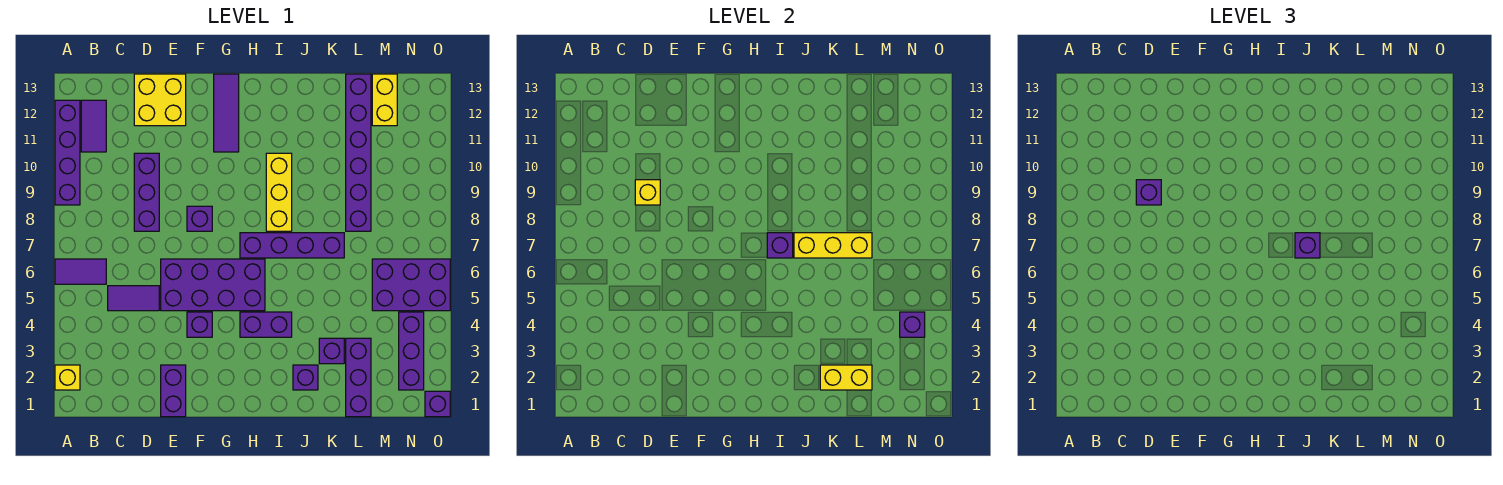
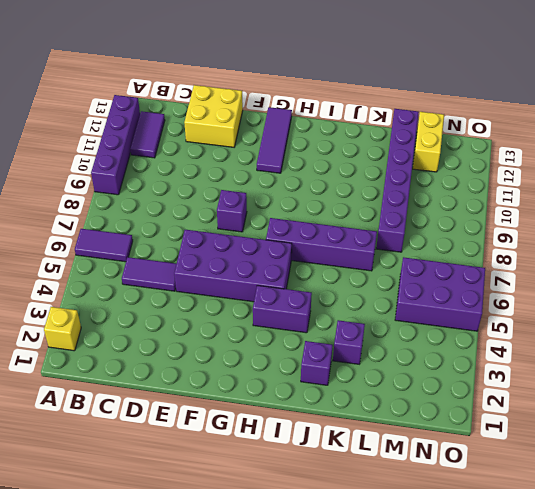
none -> purple 1x3 brick [134,153,159,231]
none -> purple 1x2 brick [161,365,186,417]
none -> purple 1x1 brick [187,312,212,337]
none -> yellow 1x3 brick [266,153,292,231]

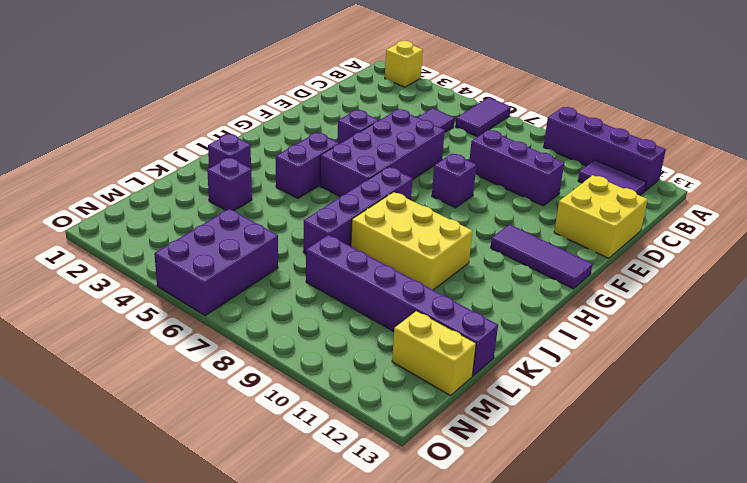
yellow 2x3 brick [351,192,472,290] -> yellow 1x3 brick [266,153,292,231]
none -> purple 1x2 brick [161,365,186,417]
none -> purple 1x3 brick [346,338,371,417]
none -> purple 1x3 brick [399,312,424,390]
none -> purple 1x1 brick [425,391,450,417]

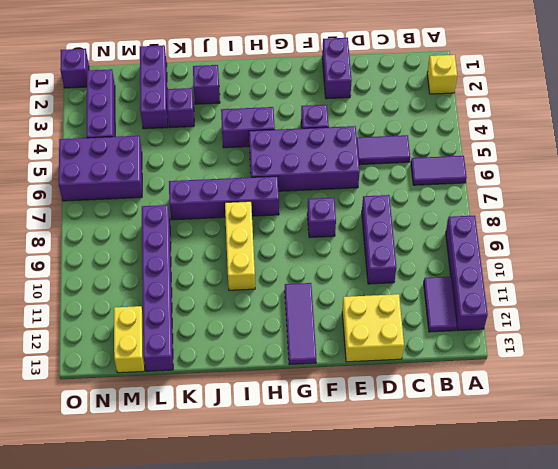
none -> yellow 1x1 brick [635,180,660,205]
none -> purple 1x1 brick [767,233,793,258]
none -> yellow 1x3 brick [794,233,872,258]
none -> yellow 1x2 brick [820,365,872,390]

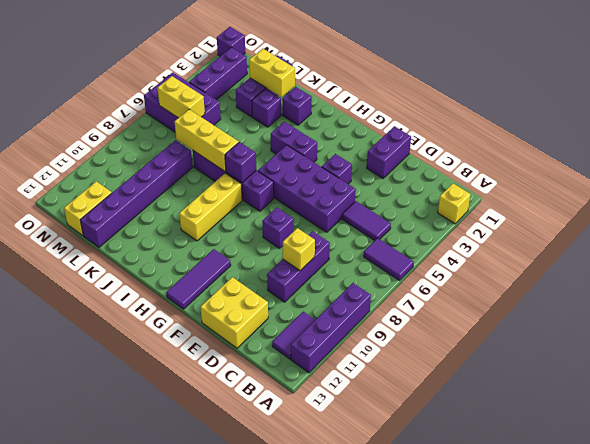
yellow 1x2 brick [157,76,205,118] -> none
none -> purple 1x1 brick [900,312,925,337]
none -> purple 1x1 brick [1136,180,1161,205]
none -> purple 1x1 brick [1295,233,1320,258]

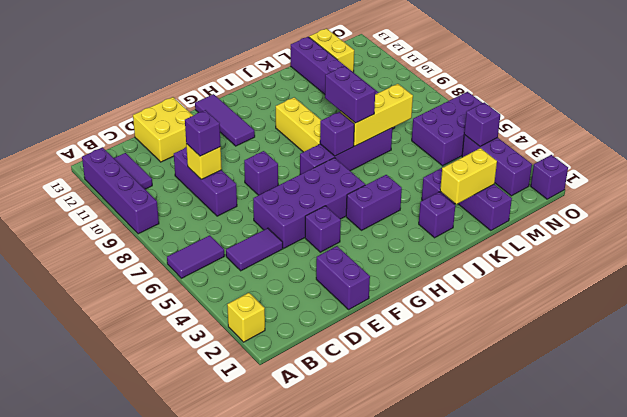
purple 1x2 brick [325,66,375,123] -> purple 1x1 brick [1295,233,1320,258]

